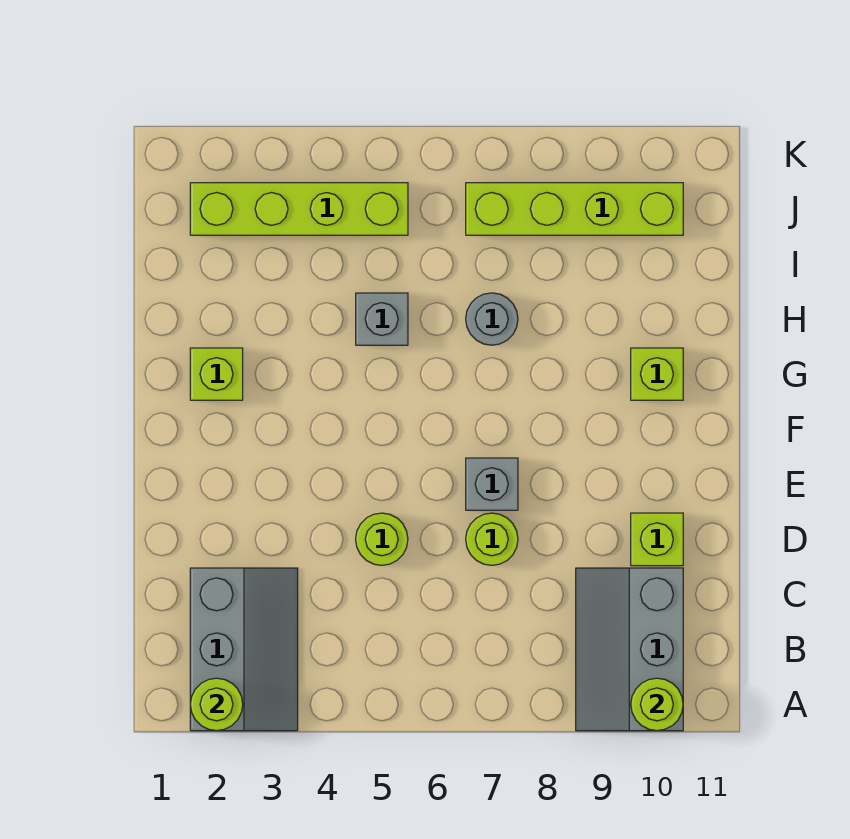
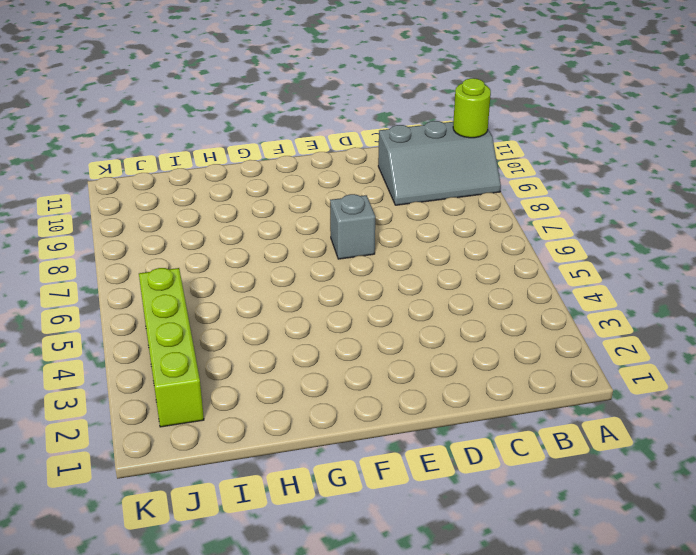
none -> grey 2x3 slope [190,568,298,731]
none -> lime 1x1 round brick [356,513,408,565]
none -> lime 1x1 round brick [466,513,518,565]

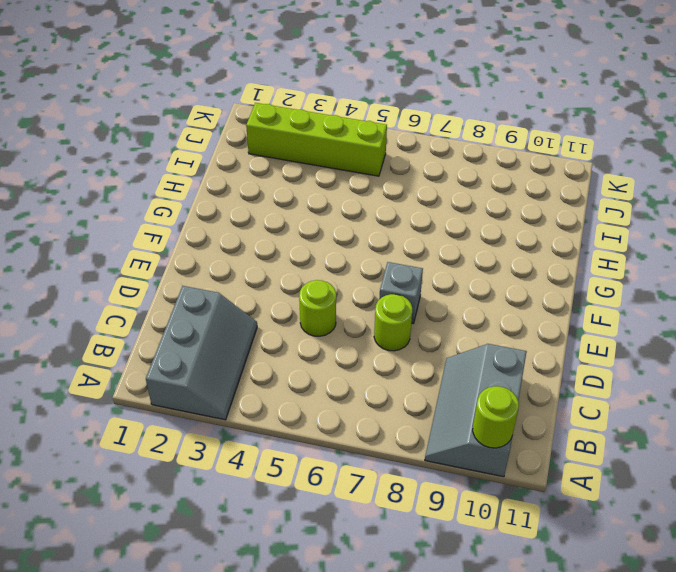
none -> lime 1x1 brick [631,513,683,566]
none -> lime 1x1 brick [190,348,243,400]
none -> lime 1x1 brick [631,348,683,400]

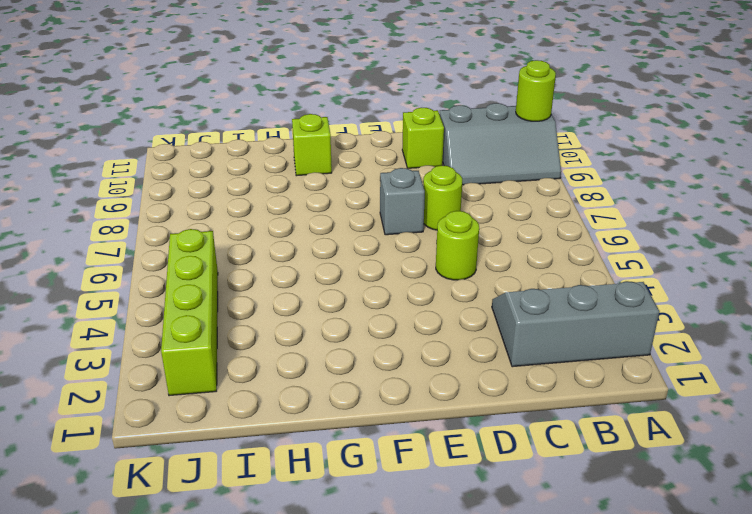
none -> lime 1x1 brick [190,348,243,400]
none -> grey 1x1 brick [356,293,408,345]
none -> grey 1x1 round brick [466,293,518,345]

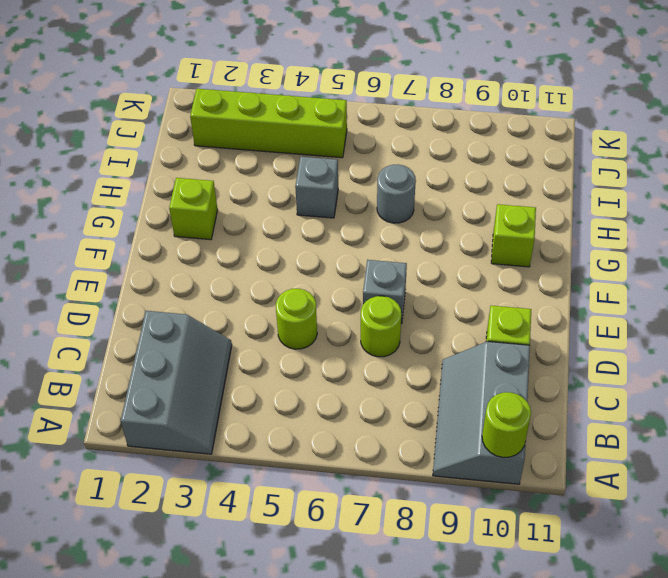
none -> lime 1x4 brick [466,183,683,235]
none -> lime 1x1 round brick [190,678,243,731]

